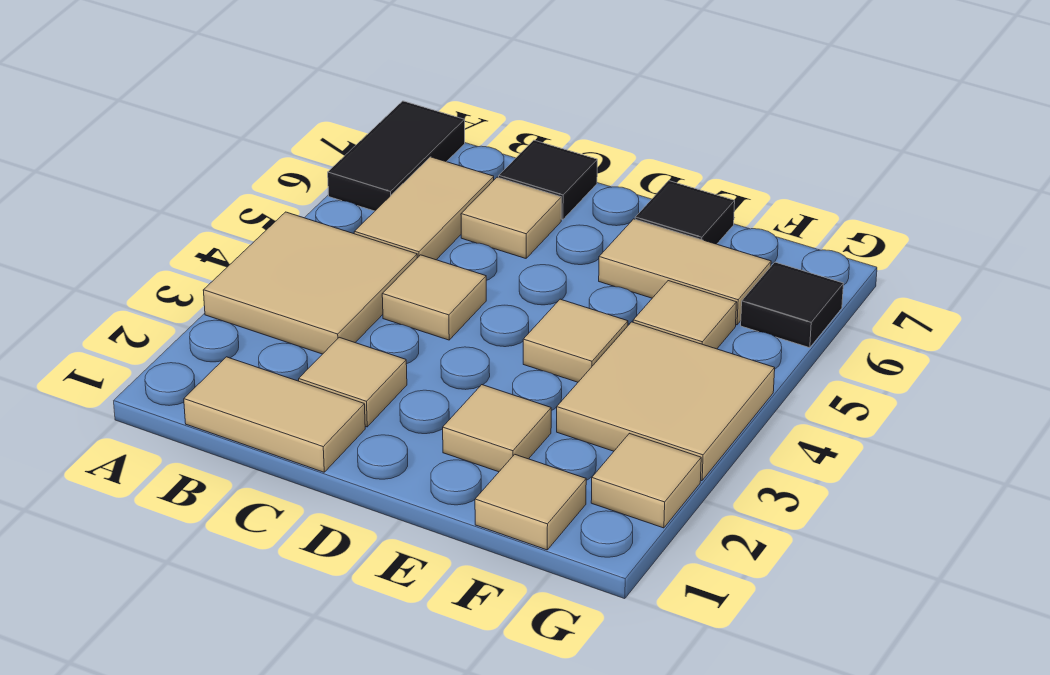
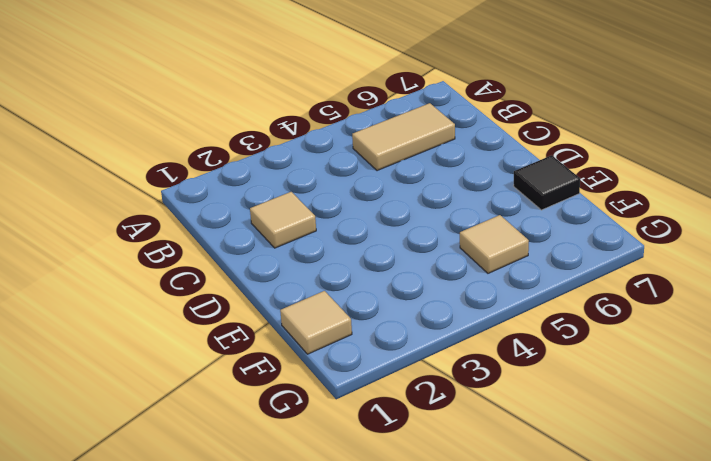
none -> tan 2x2 tile [203,212,417,354]
none -> black 1x2 tile [328,101,465,211]
none -> tan 1x2 tile [184,357,365,472]

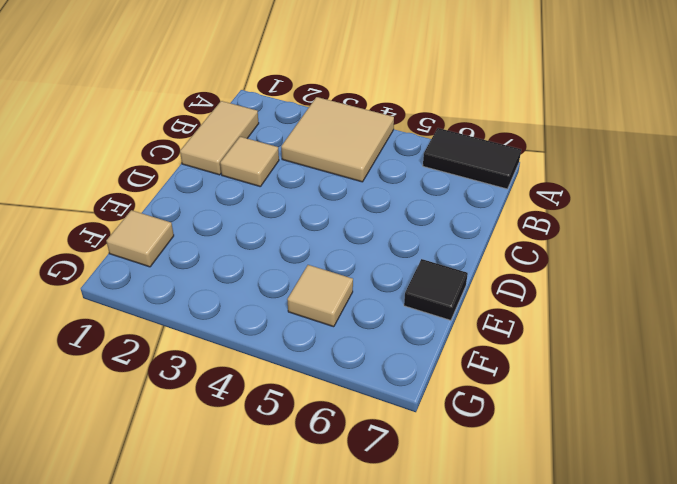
none -> tan 1x2 tile [354,157,494,260]
none -> tan 1x1 tile [382,255,486,340]
none -> tan 1x1 tile [461,177,561,258]

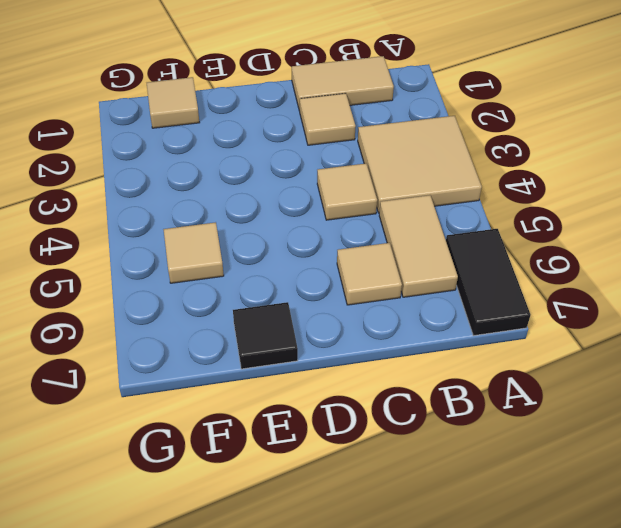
none -> black 1x1 tile [499,140,597,220]
none -> tan 1x1 tile [443,385,551,472]
none -> tan 1x1 tile [523,299,628,382]

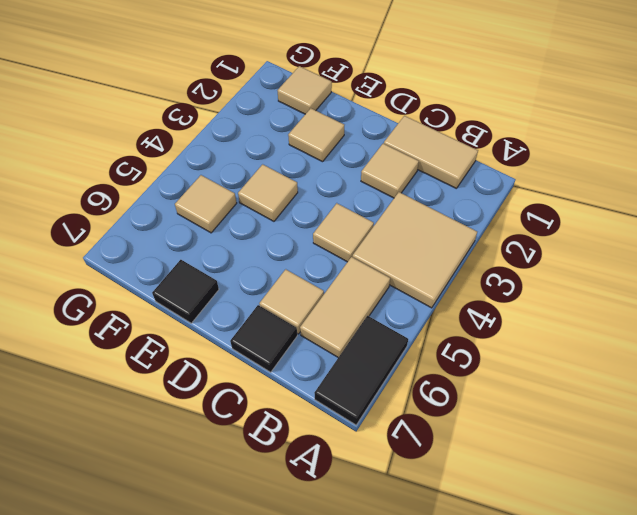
none -> tan 1x2 tile [599,219,771,325]
none -> tan 2x2 tile [557,322,775,481]
none -> tan 1x1 tile [591,433,701,528]

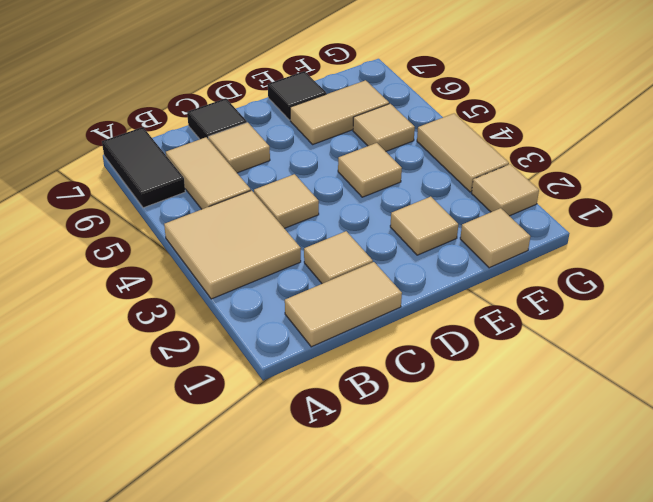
tan 1x2 tile [417,113,509,192] -> tan 2x2 tile [557,322,775,481]
none -> black 1x1 tile [741,262,843,348]

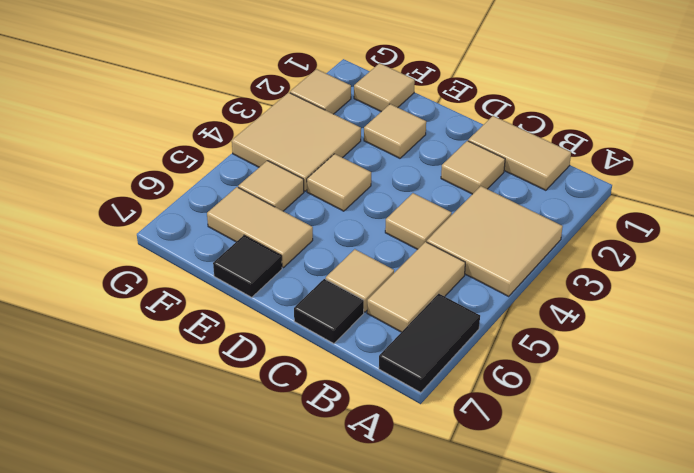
none -> black 1x1 tile [741,262,843,348]

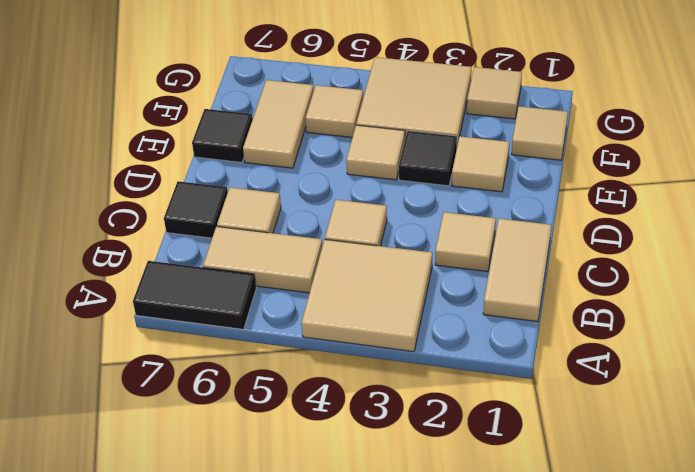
black 1x1 tile [399,131,457,186] -> black 1x1 tile moved to [741,262,843,348]

